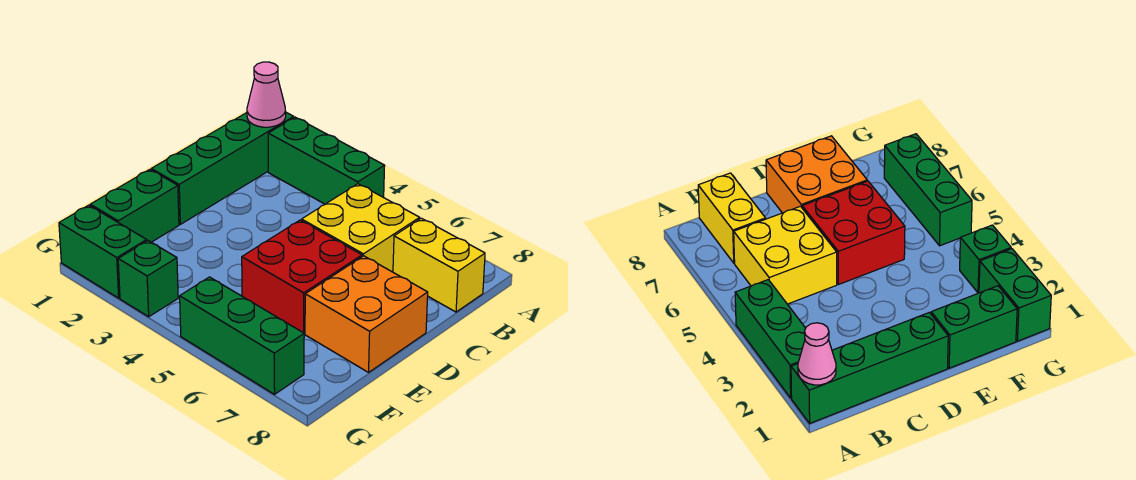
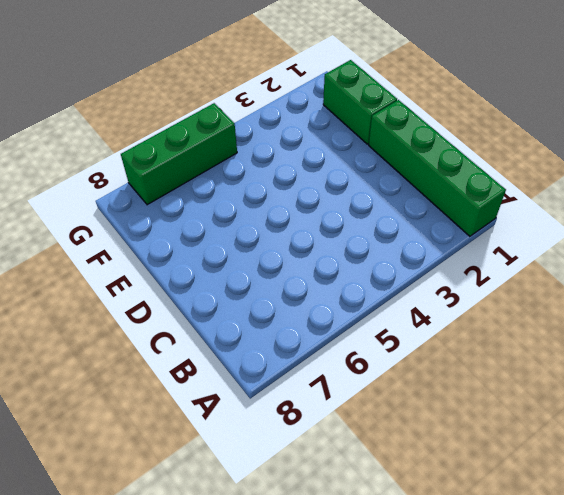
none -> green 1x3 brick [268,117,385,204]
none -> yellow 2x2 brick [302,184,420,272]

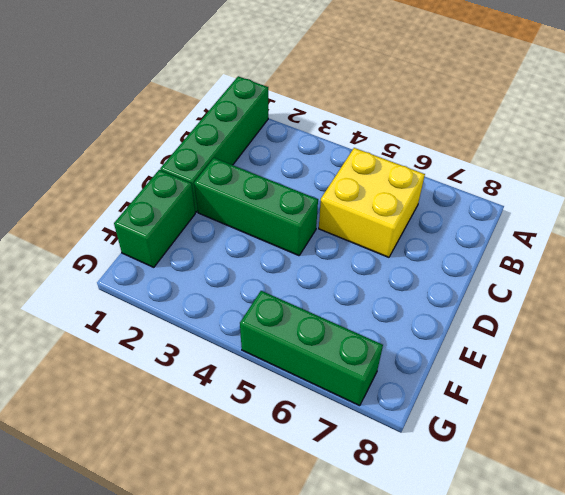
green 1x3 brick [194,158,318,256] -> green 1x3 brick moved to [268,117,385,204]
none -> yellow 1x2 brick [393,218,485,312]
none -> red 2x2 brick [242,220,362,333]

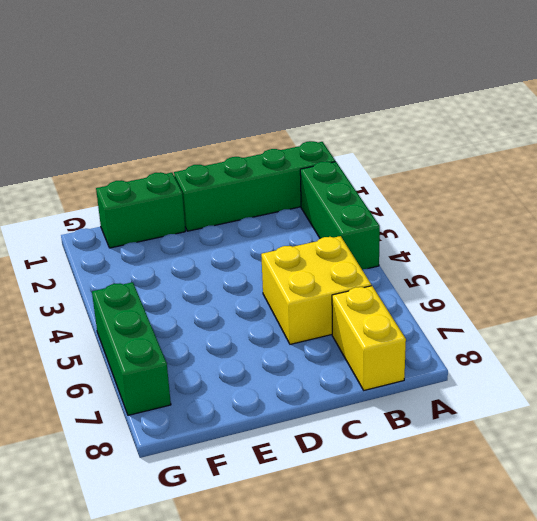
none -> red 2x2 brick [242,220,362,333]
none -> orange 2x2 brick [305,256,428,372]

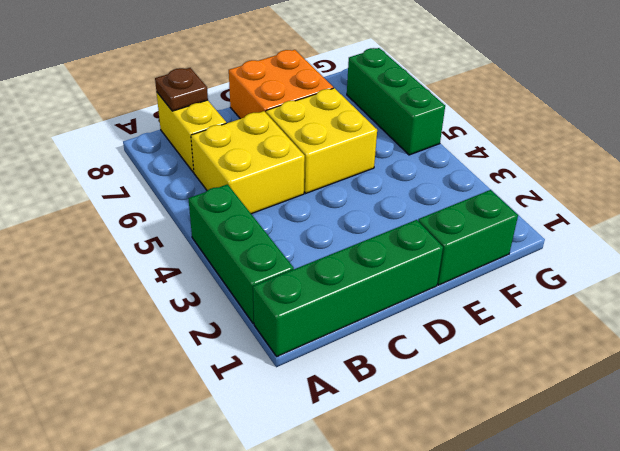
brown 1x1 plate [155,68,208,111] -> none
yellow 2x2 brick [266,88,377,193] -> red 2x2 brick [242,220,362,333]
none -> green 1x2 brick [59,205,147,298]
none -> green 1x1 brick [118,241,178,317]

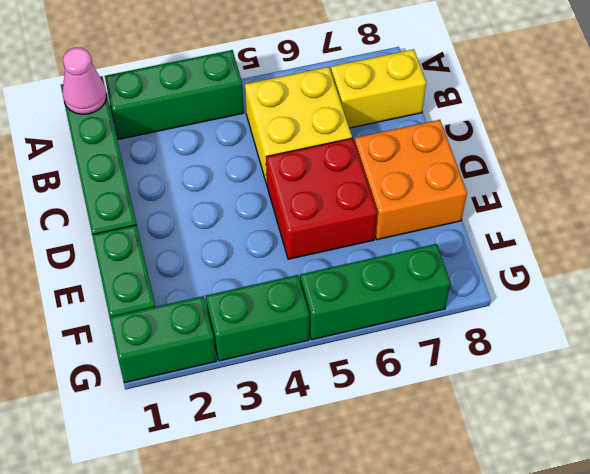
green 1x2 brick [206,275,309,361] -> green 1x1 brick [118,241,178,317]

